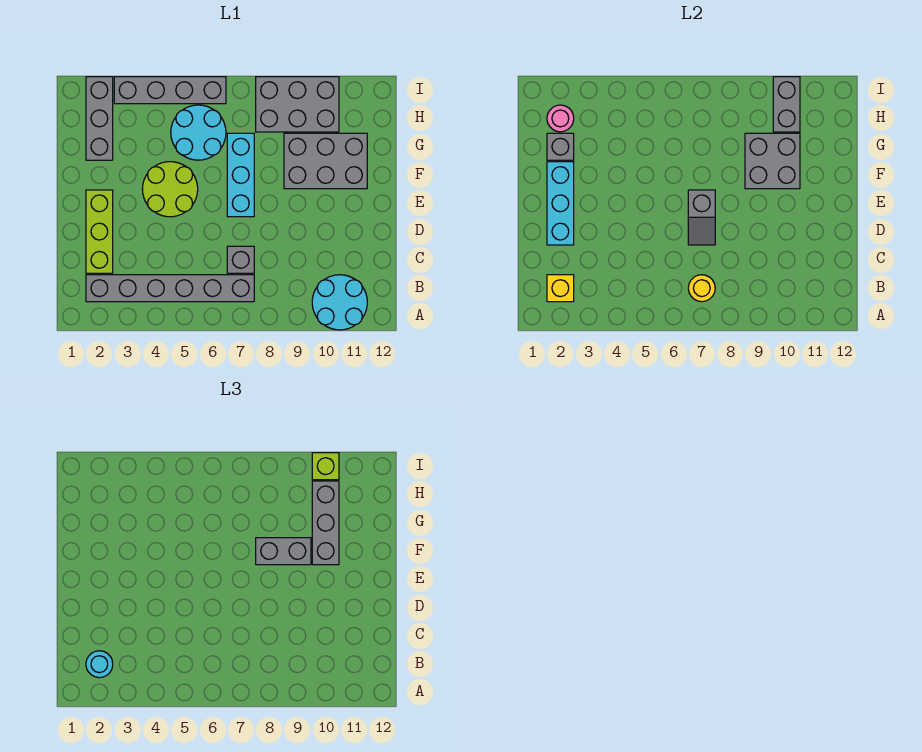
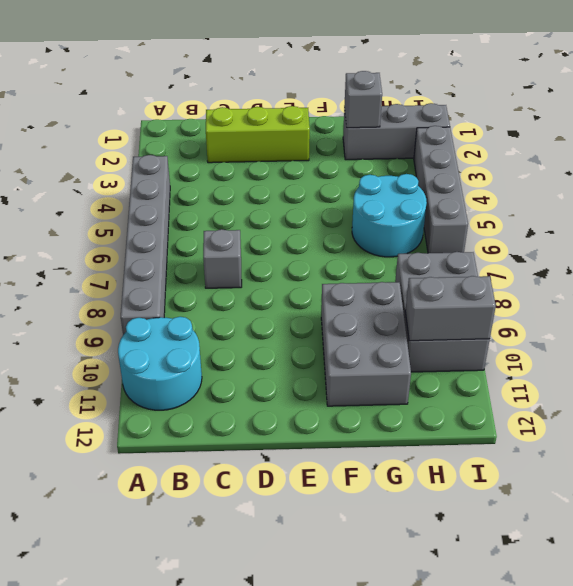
grey 1x6 brick [121,155,170,335] -> grey 1x6 brick moved to [86,275,254,302]
none -> lime 2x2 round brick [142,162,198,217]
none -> cyan 1x3 brick [227,133,254,217]
none -> yellow 1x1 brick [547,275,574,302]

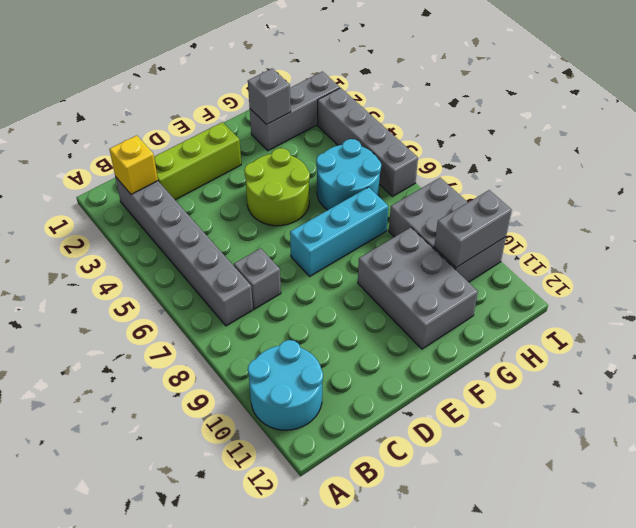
none -> yellow 1x1 round brick [688,275,715,302]
none -> cyan 1x3 brick [547,162,574,245]
none -> grey 1x2 slope [688,190,715,245]

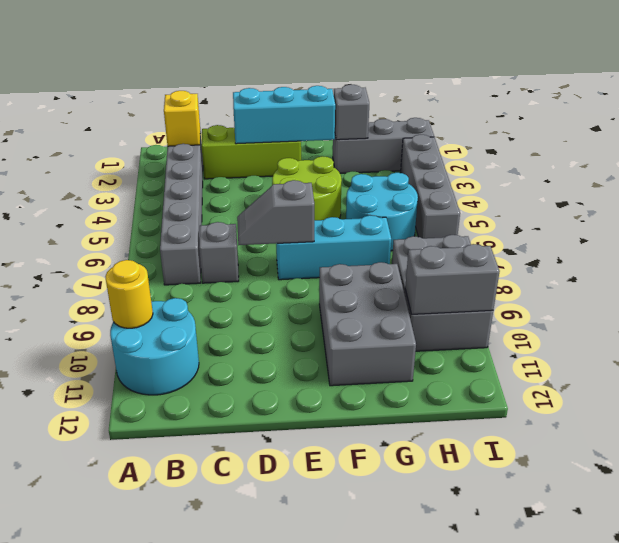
yellow 1x1 round brick [105,260,153,328] -> yellow 1x1 round brick moved to [688,275,715,302]
none -> grey 2x2 brick [745,133,800,189]
none -> pink 1x1 round brick [547,105,574,132]
none -> cyan 1x1 round brick [86,651,113,678]

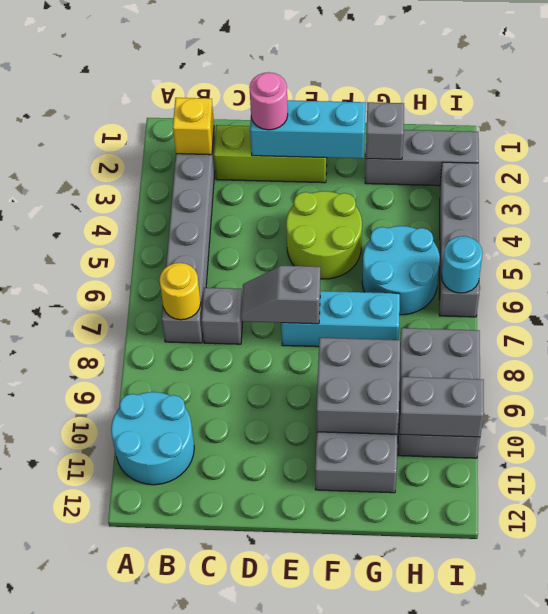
pink 1x1 round brick [249,72,288,130] -> pink 1x1 round brick moved to [547,105,574,132]
cyan 1x1 round brick [442,236,483,293] -> cyan 1x1 round brick moved to [86,651,113,678]
none -> grey 1x2 brick [256,538,311,565]
none -> grey 1x3 brick [312,481,339,565]
none -> lime 1x1 brick [312,453,339,480]

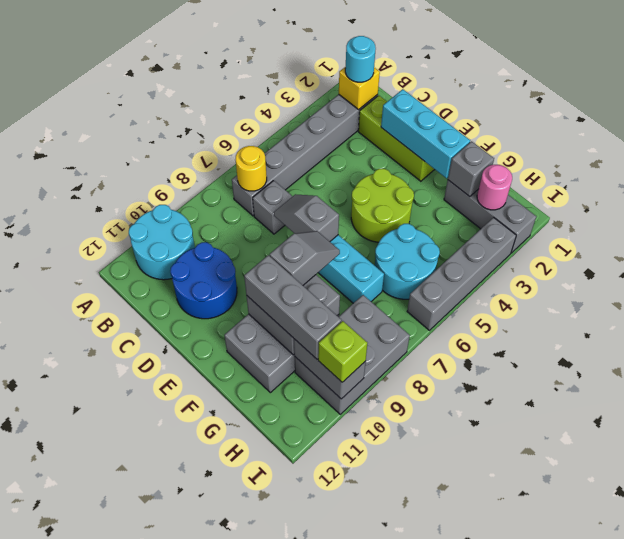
blue 2x2 round brick [170,242,237,319] -> none
grey 1x2 slope [270,231,340,285] -> grey 1x2 brick [256,538,311,565]

